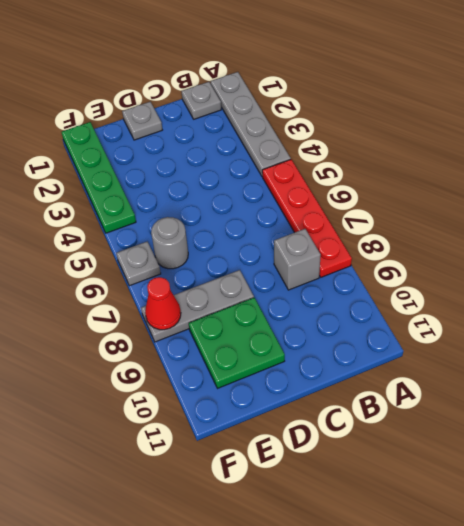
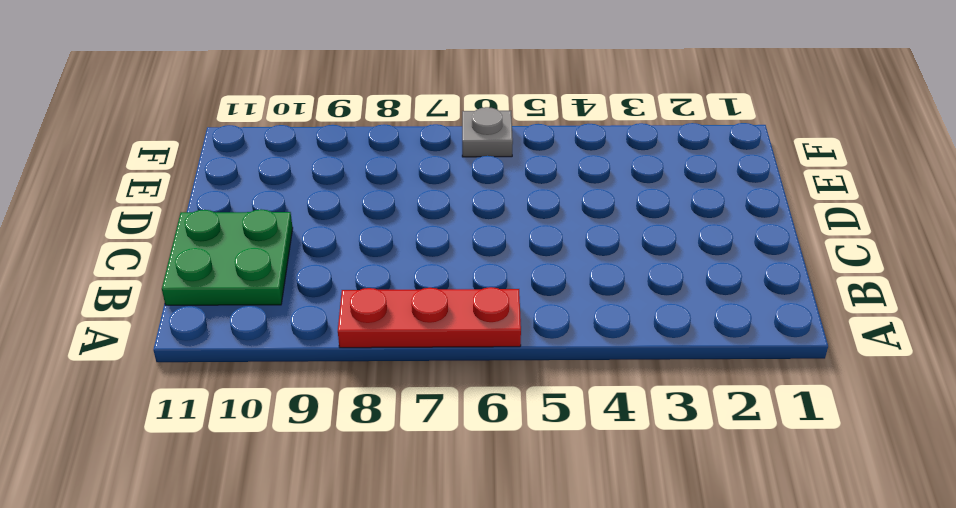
red 1x3 plate [338,287,521,348] -> red 1x4 plate [262,160,352,277]
green 2x2 plate [162,209,293,305] -> green 2x2 plate moved to [189,298,285,388]
none -> grey 1x4 plate [211,72,291,177]
none -> grey 1x1 plate [182,82,221,119]

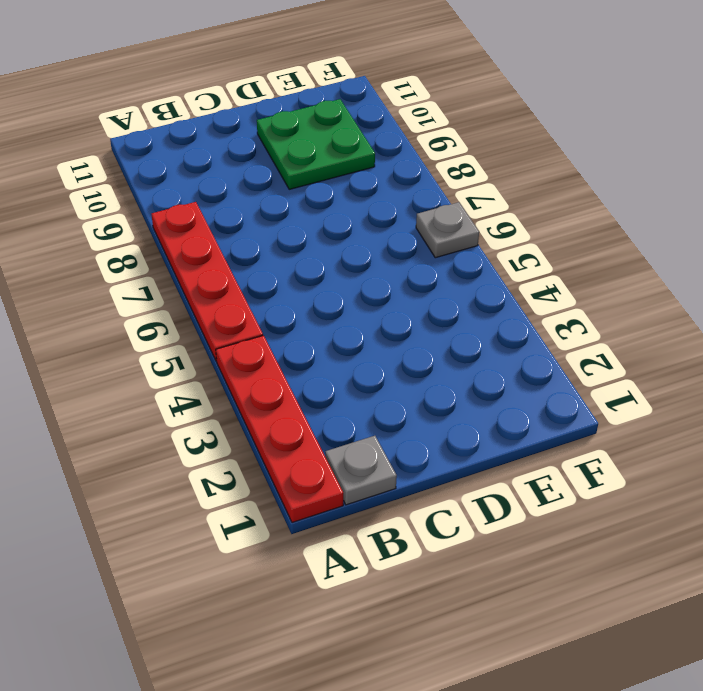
red 1x4 plate [216,336,343,523] -> grey 1x4 plate [211,72,291,177]
none -> grey 1x1 brick [274,229,321,290]
none -> grey 1x1 plate [122,102,162,140]

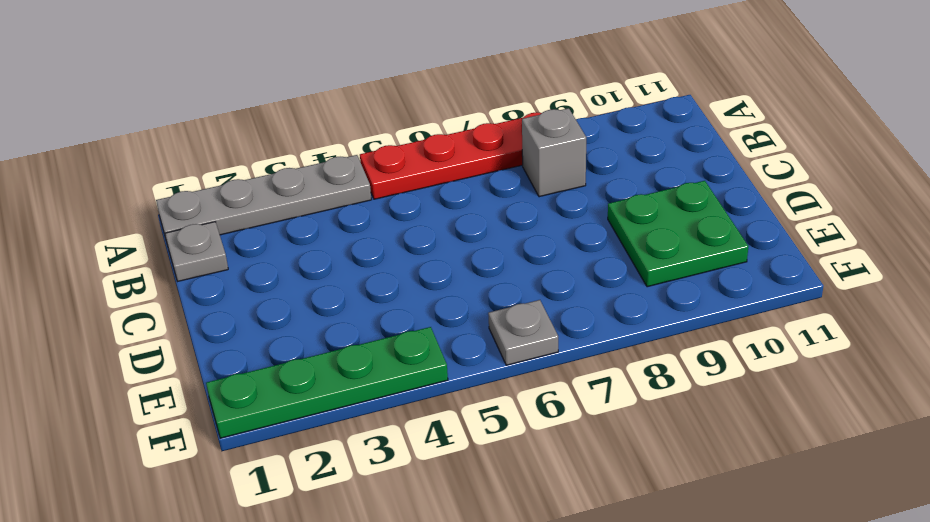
none -> grey 1x1 plate [122,102,162,140]
none -> grey 1x3 plate [141,270,254,342]

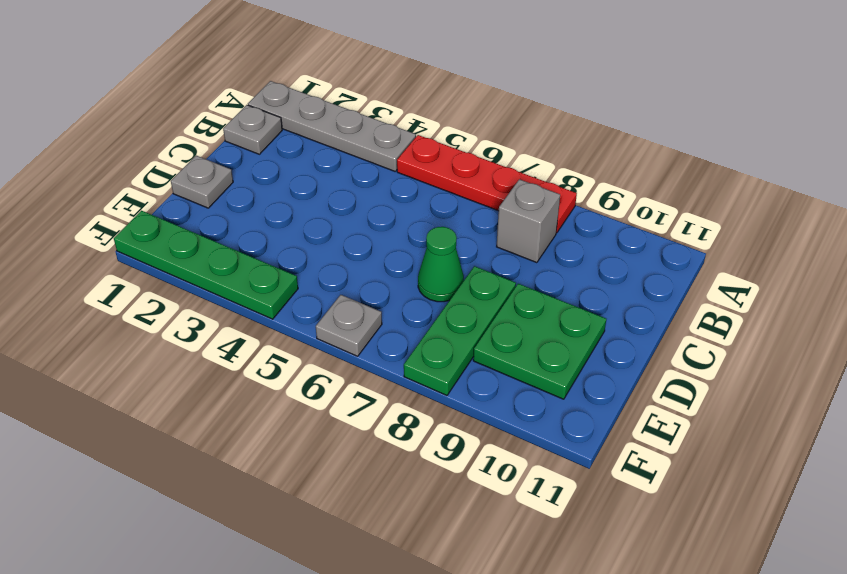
green 1x1 cone [418,227,464,302] -> none
green 1x3 plate [404,266,516,395] -> grey 1x3 plate [141,270,254,342]
none -> grey 1x1 round brick [151,217,188,269]
none -> red 1x1 cone [145,277,181,330]

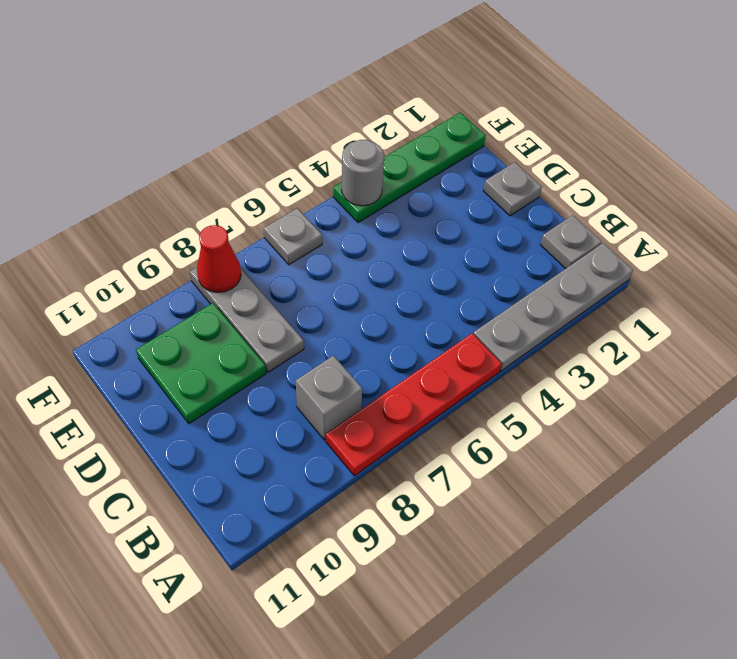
grey 1x1 round brick [342,140,384,206] -> grey 1x1 round brick moved to [151,217,188,269]

